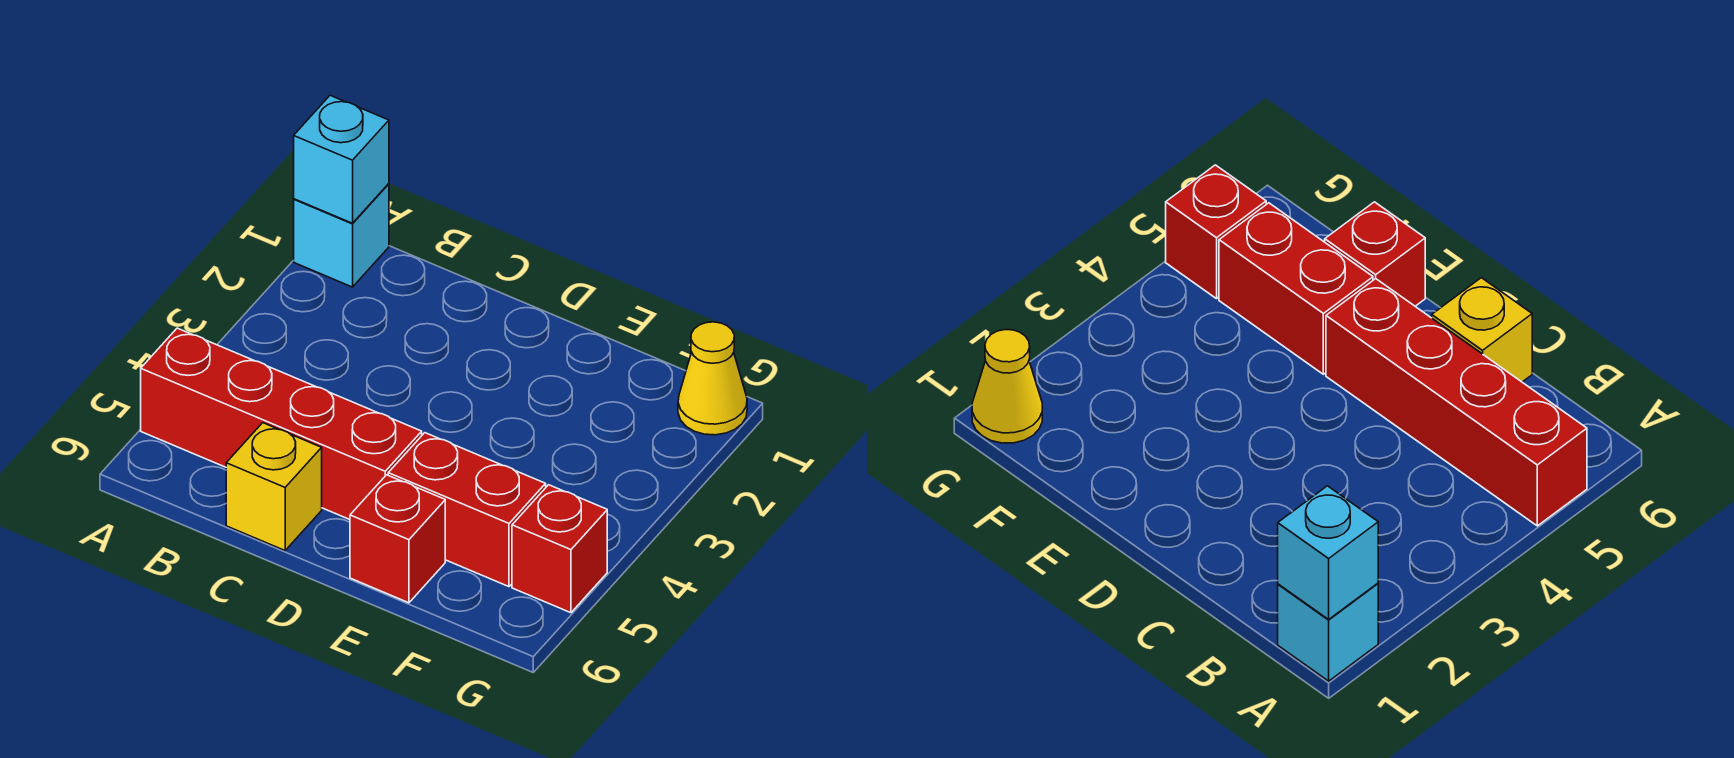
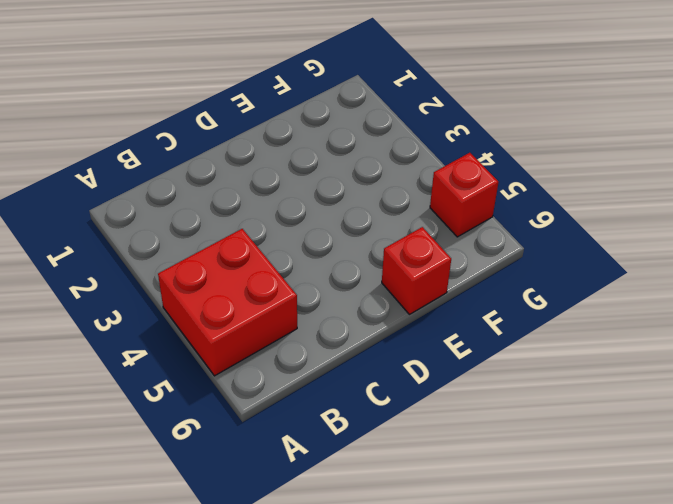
red 2x2 brick [158,229,297,376] -> red 1x4 brick [141,328,422,520]
none -> cyan 1x1 brick [294,184,389,287]
none -> yellow 1x1 brick [226,423,322,550]

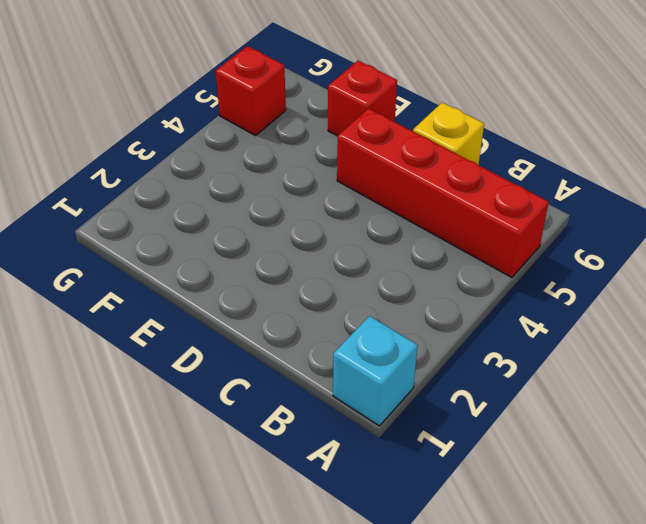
none -> red 1x2 brick [388,433,546,587]
none -> yellow 1x1 cone [678,322,747,435]

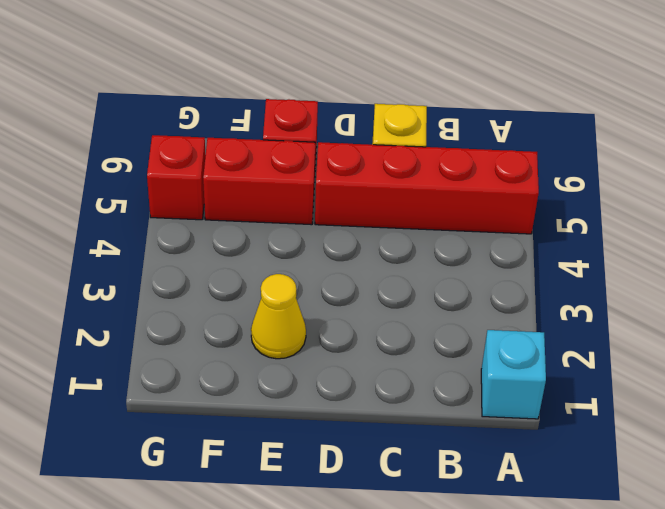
yellow 1x1 cone [251,274,306,359] -> yellow 1x1 cone moved to [678,322,747,435]
none -> cyan 1x1 brick [294,95,389,223]

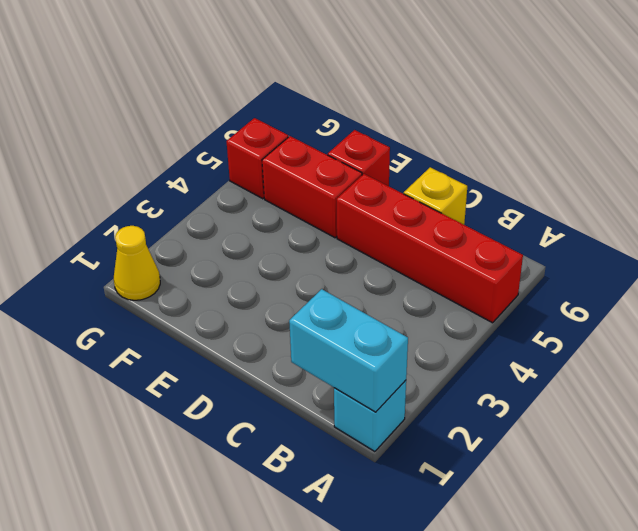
cyan 1x2 brick [289,289,408,412] -> cyan 1x1 brick [294,95,389,223]

